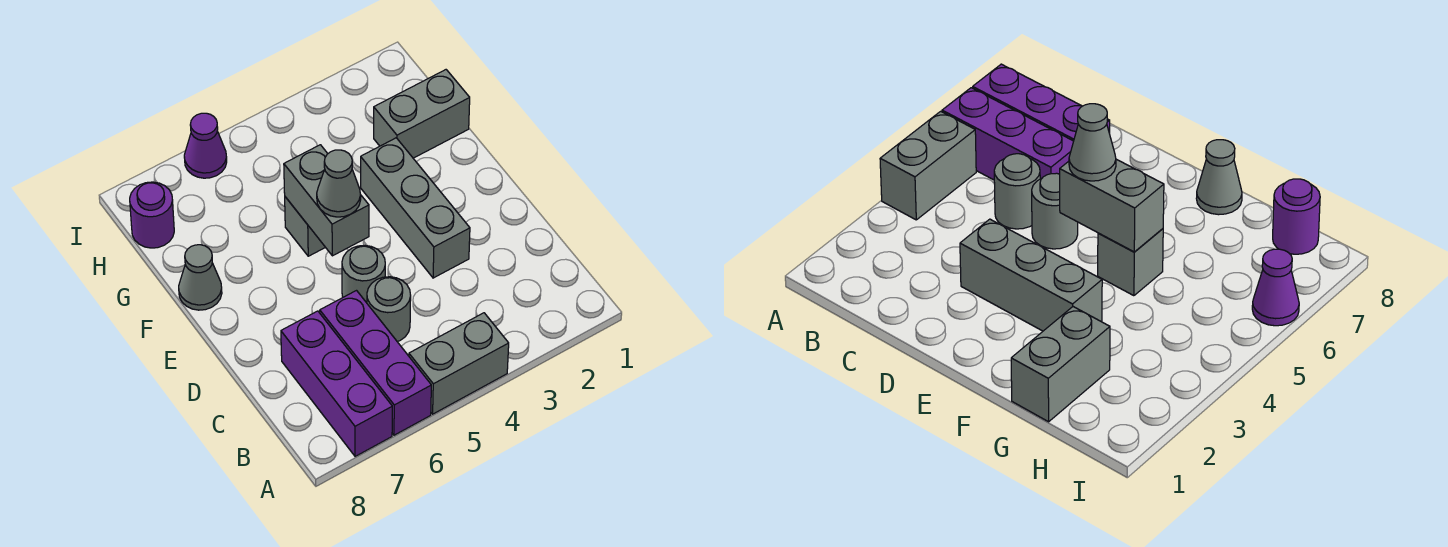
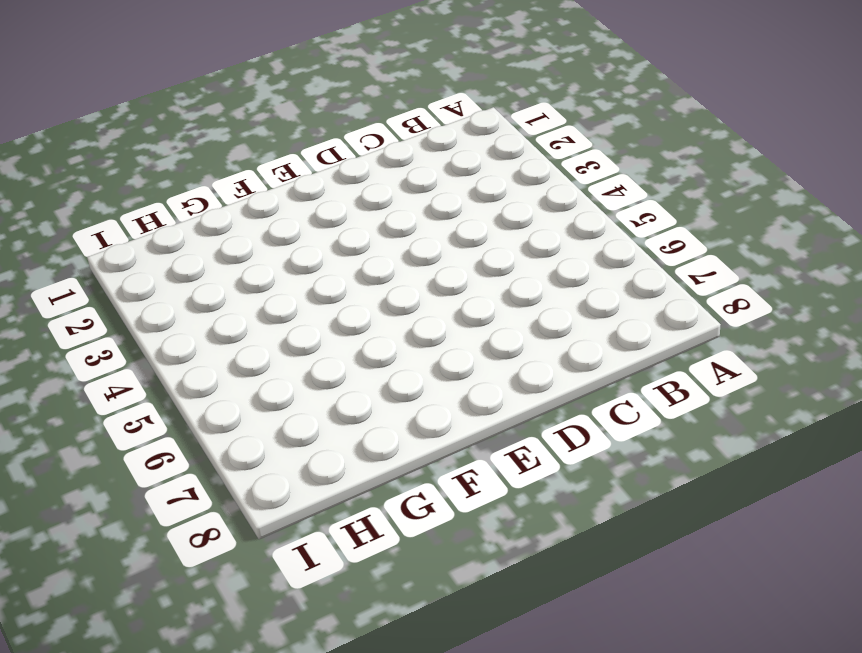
none -> grey 1x2 brick [409,313,509,414]
none -> purple 1x3 brick [320,291,431,435]
none -> purple 1x3 brick [281,311,392,456]

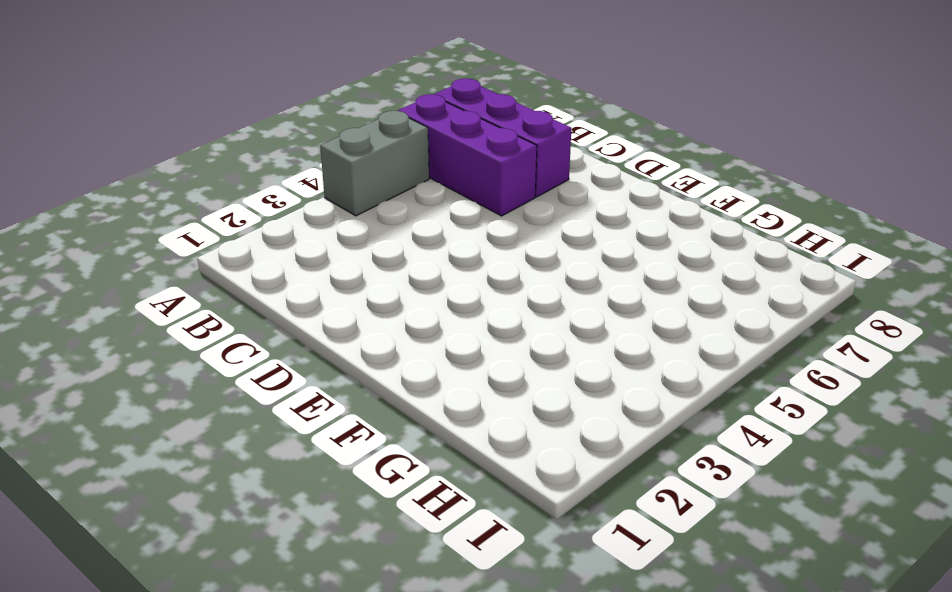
none -> grey 1x1 round brick [367,277,411,342]
none -> grey 1x3 brick [361,138,470,278]
none -> grey 1x1 round brick [342,245,385,303]

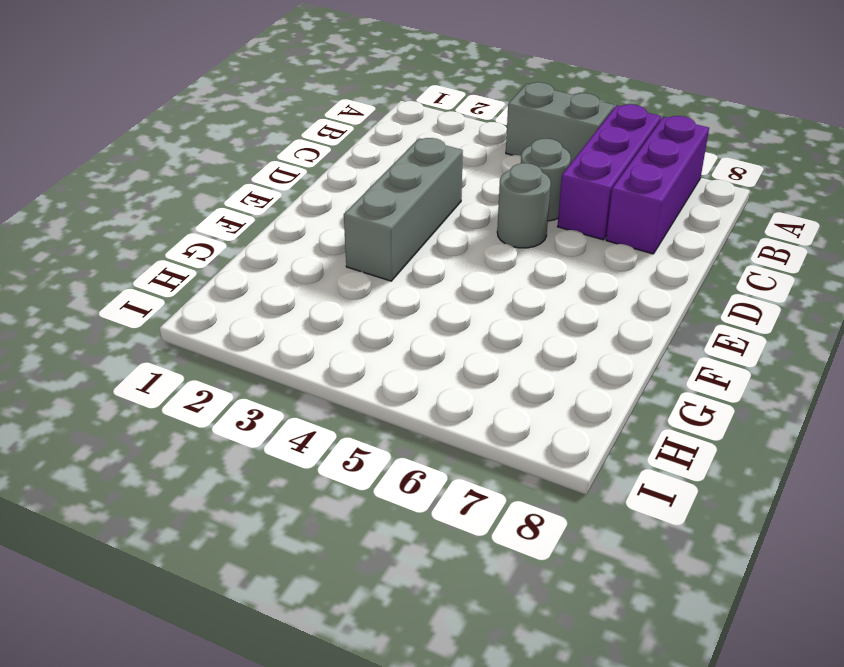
none -> grey 1x1 brick [285,197,325,256]
none -> grey 1x1 cone [179,245,222,310]
none -> grey 1x2 brick [374,70,470,158]

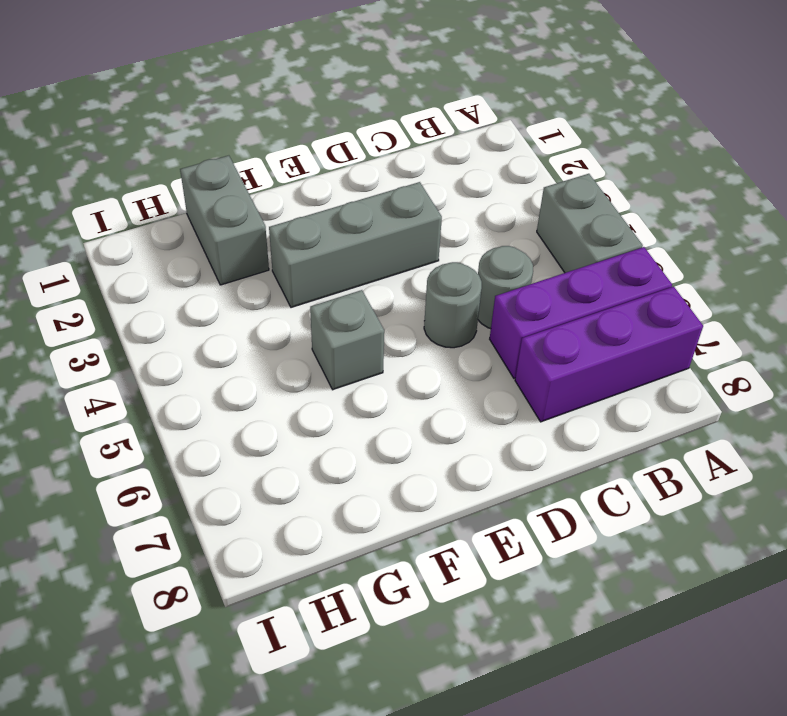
none -> grey 1x1 cone [179,245,222,310]
none -> purple 1x1 round brick [130,182,174,248]
none -> purple 1x1 cone [184,113,227,178]

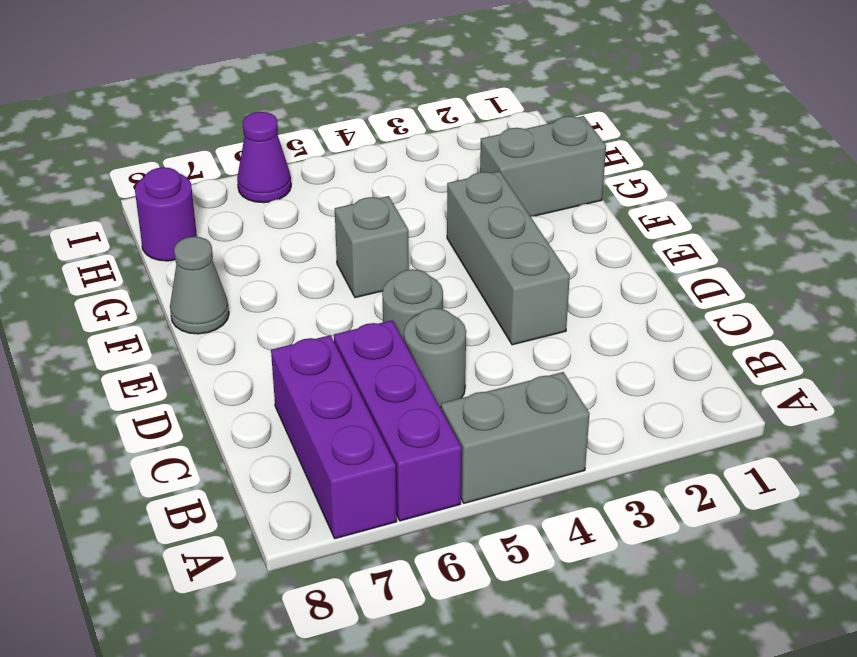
none -> grey 1x2 brick [284,145,369,256]
none -> grey 1x1 cone [317,150,361,217]

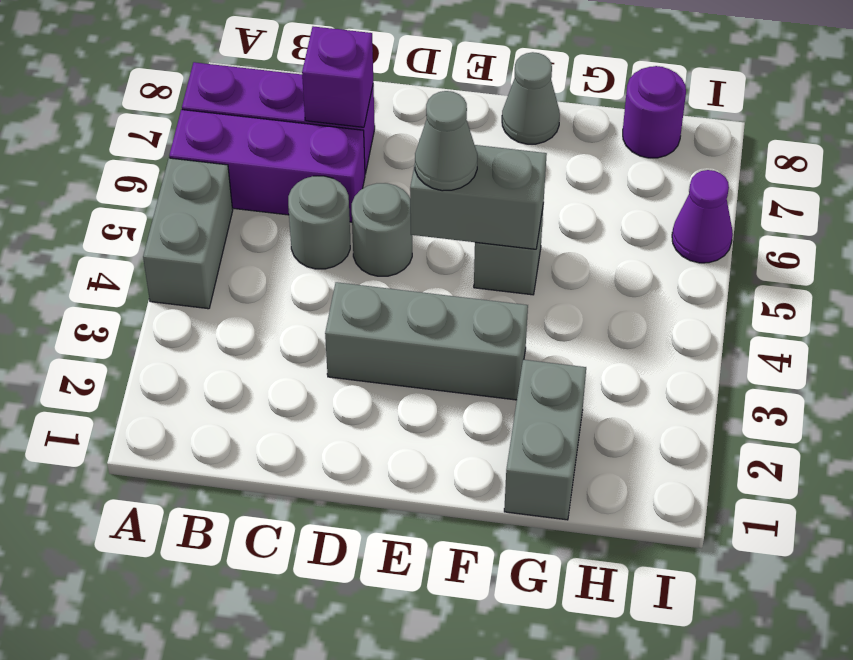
purple 1x1 brick [302,26,373,127] -> none

